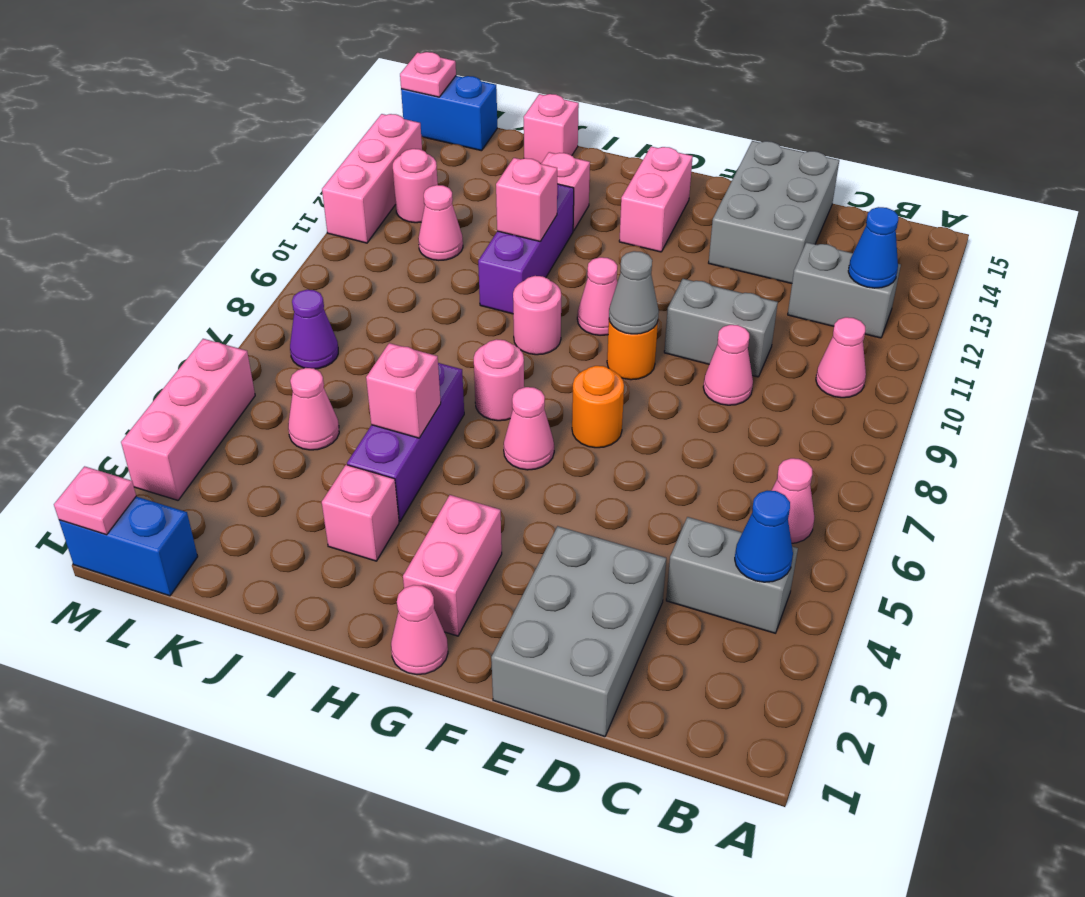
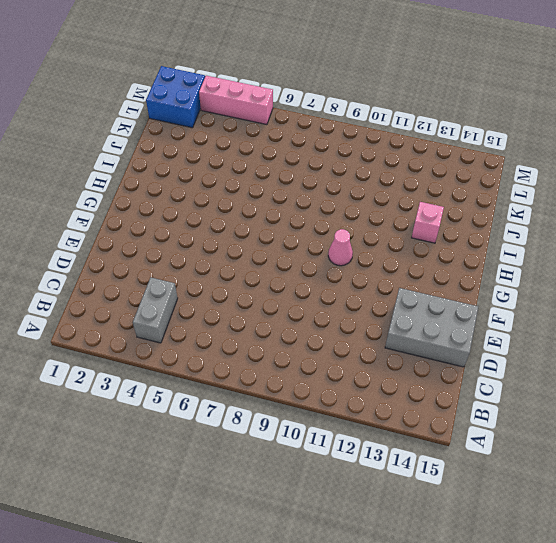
blue 2x2 brick [146,66,205,128] -> blue 1x2 brick [59,497,198,596]
none -> pink 1x1 cone [771,458,815,543]
none -> pink 1x1 cone [816,317,866,398]
none -> grey 1x2 brick [788,242,901,338]
none -> grey 2x3 brick [491,526,666,737]

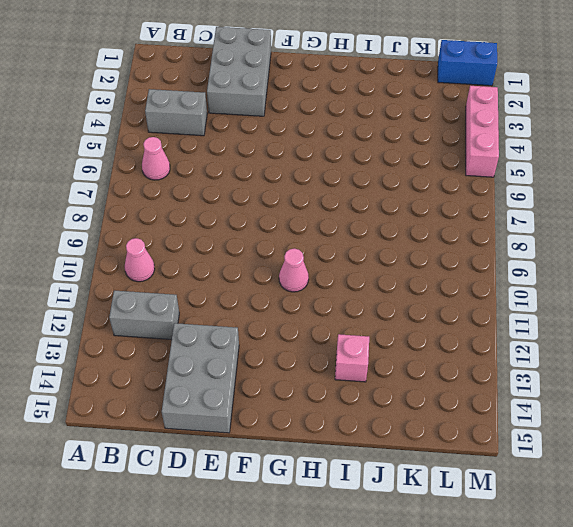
none -> pink 1x1 cone [703,325,753,405]
none -> grey 1x2 brick [664,279,778,377]
none -> orange 1x1 round brick [572,366,624,448]
none -> orange 1x1 round brick [607,320,658,380]

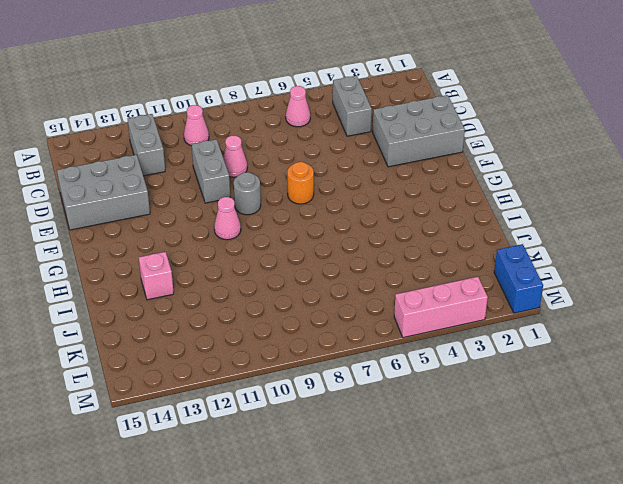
grey 1x1 round brick [234,172,261,215] -> orange 1x1 round brick [607,320,658,380]
none -> pink 1x1 cone [391,585,448,675]
none -> pink 1x2 brick [403,495,502,636]
none -> pink 1x1 cone [504,387,554,470]
none -> pink 1x2 brick [619,147,693,252]

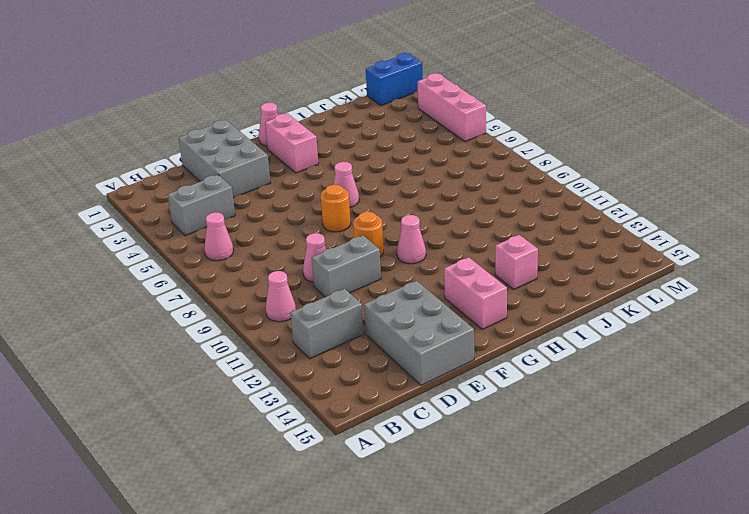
none -> pink 1x1 round brick [474,339,524,421]
none -> pink 1x1 round brick [513,276,561,355]
none -> pink 1x1 brick [322,465,399,561]
none -> purple 1x3 brick [347,363,464,521]

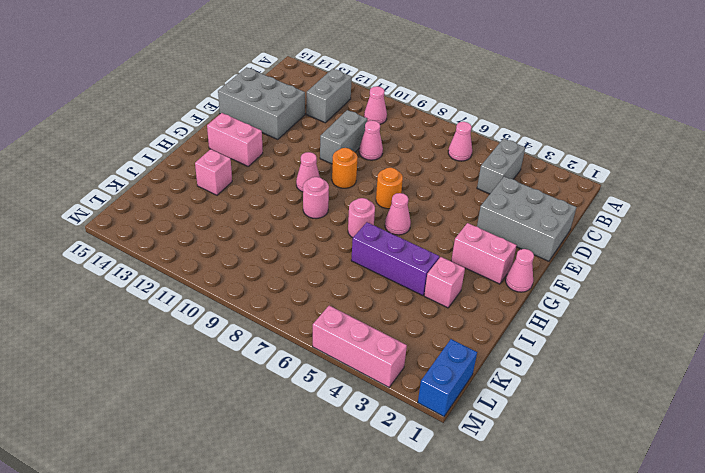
none -> purple 1x3 brick [478,184,574,314]
none -> pink 1x1 brick [524,94,579,164]
none -> pink 1x1 cone [288,368,339,450]
none -> pink 1x1 cone [418,185,463,260]

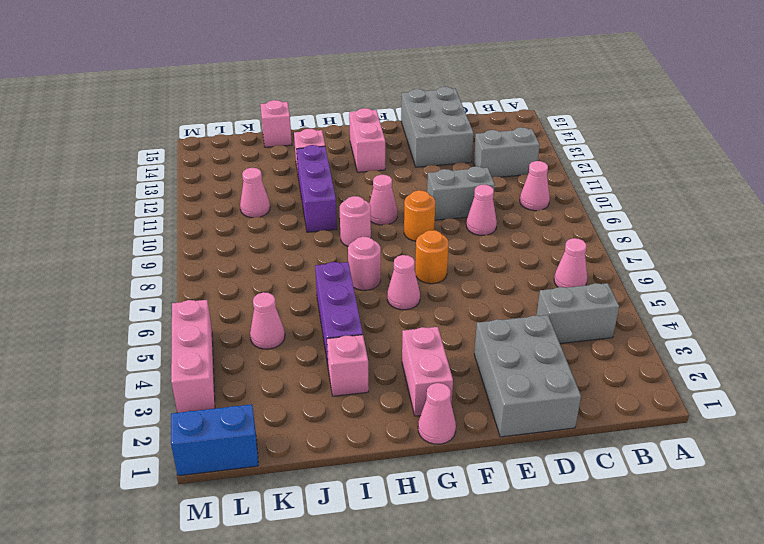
none -> purple 1x1 cone [290,290,338,369]
none -> pink 1x1 round brick [393,149,438,223]
none -> blue 1x2 brick [401,76,497,151]
none -> pink 1x3 brick [322,114,422,243]

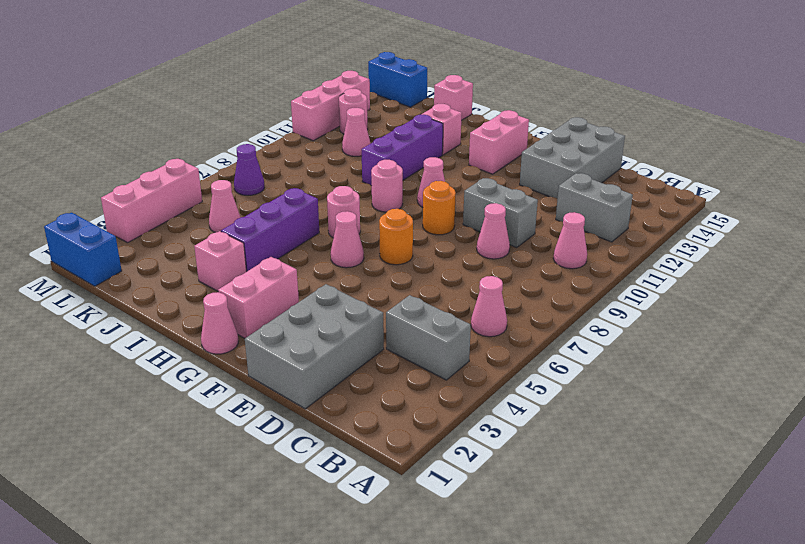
none -> blue 1x1 cone [735,491,793,582]
none -> blue 1x1 cone [848,207,898,288]
none -> grey 1x1 cone [609,251,659,334]
none -> pink 1x1 brick [366,343,441,438]

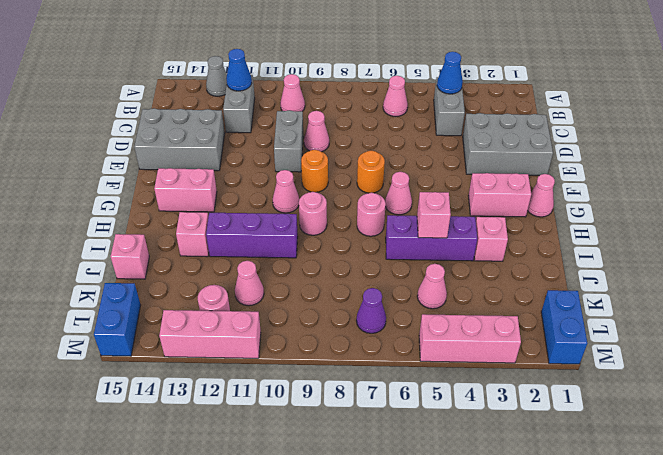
grey 1x1 cone [206,56,227,96] -> grey 1x1 cone moved to [609,251,659,334]
none -> pink 1x1 brick [496,158,557,241]
none -> pink 1x1 plate [54,466,136,535]
none -> pink 1x1 plate [400,52,456,97]

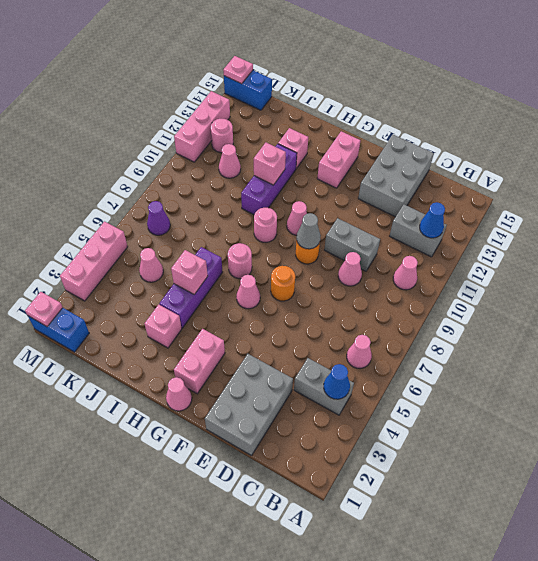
none -> pink 1x1 brick [524,94,579,164]

